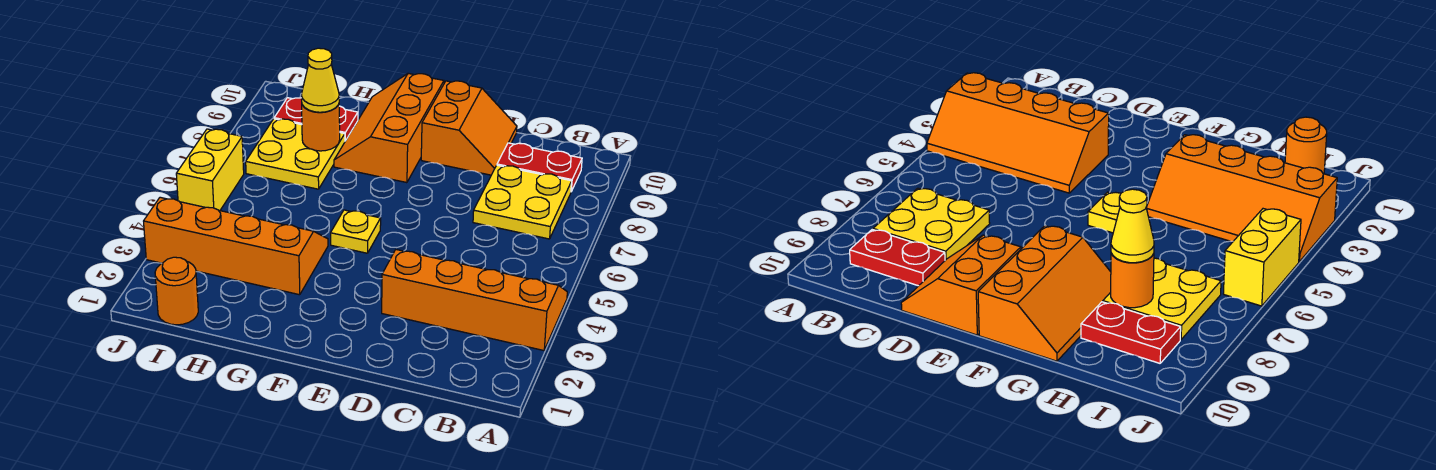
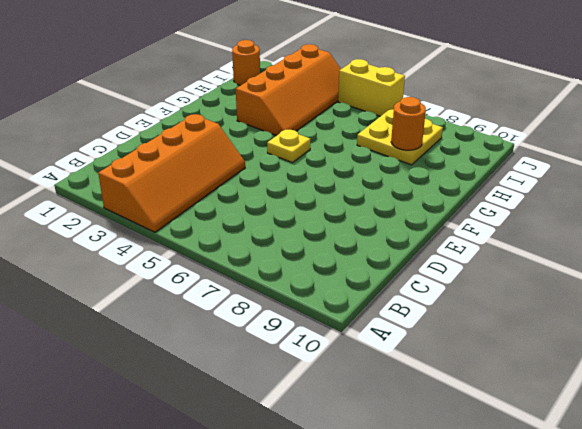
none -> yellow 2x2 plate [473,165,572,239]
none -> red 1x2 plate [497,143,582,191]
none -> orange 2x2 slope [421,81,517,175]

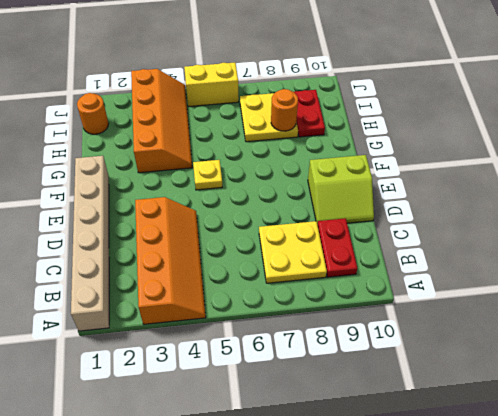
tan 1x6 brick [71,156,109,331] -> none
lime 2x2 slope [308,155,374,225] -> orange 2x2 slope [421,81,517,175]
none -> orange 2x3 slope [334,73,444,183]
none -> yellow 1x1 cone [301,48,339,112]

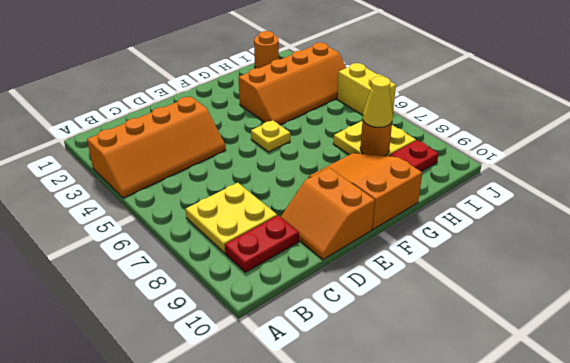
orange 2x3 slope [308,153,422,229] -> orange 2x3 slope turned to [334,73,444,183]

